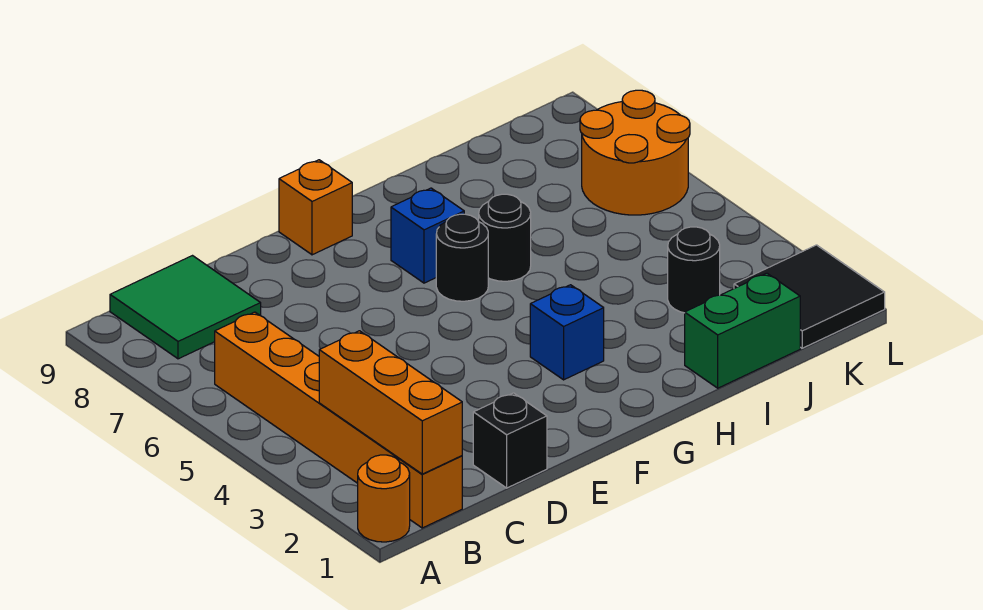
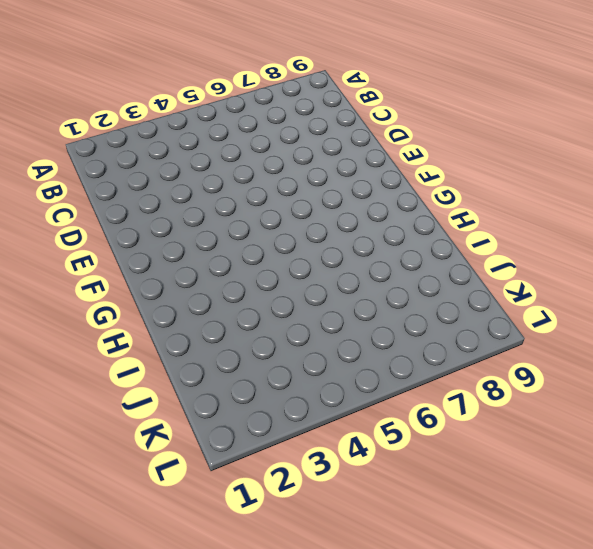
none -> orange 1x1 round brick [358,455,410,542]
none -> orange 1x6 brick [215,312,462,528]
none -> green 2x2 tile [110,256,261,359]

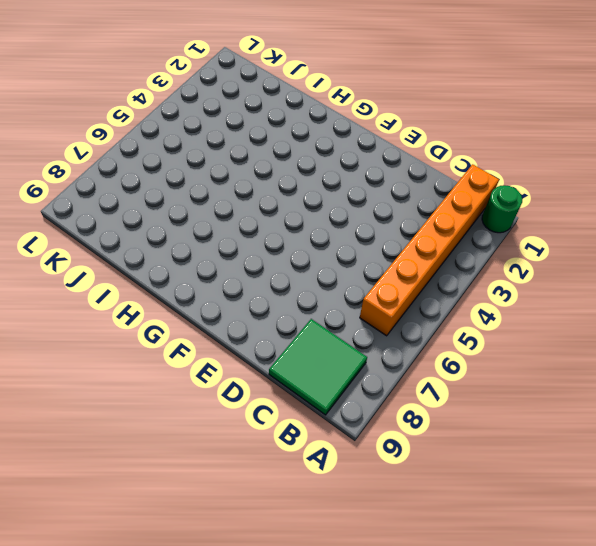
green 1x1 round brick [482,185,522,233] -> orange 1x1 round brick [358,455,410,542]
none -> black 1x1 brick [473,393,547,488]
none -> orange 1x1 brick [279,160,352,255]
none -> blue 1x1 brick [530,285,604,380]

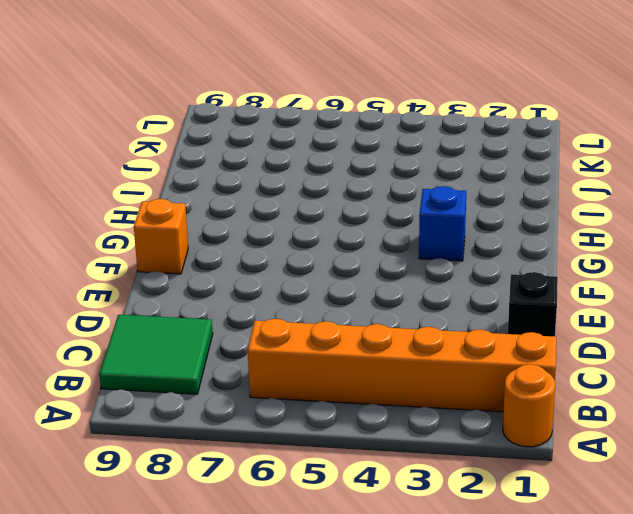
none -> black 1x1 round brick [436,214,488,301]
none -> blue 1x1 brick [391,188,464,283]
none -> black 1x1 round brick [479,194,531,281]

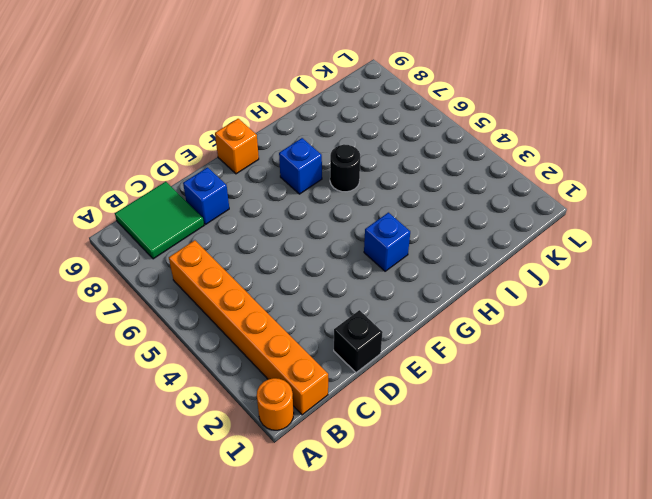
blue 1x1 brick [183,167,229,225] -> none
none -> black 1x1 round brick [436,214,488,301]
none -> green 1x2 brick [685,273,800,388]
none -> black 1x1 round brick [668,227,720,313]

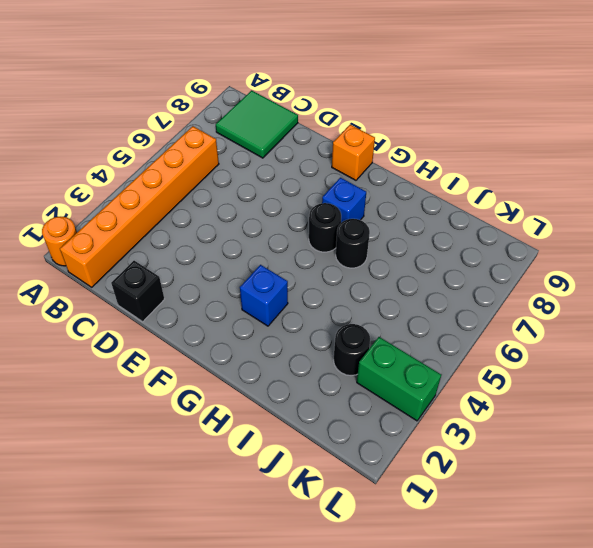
green 1x2 brick [357,337,441,421] -> green 1x2 brick moved to [685,273,800,388]
none -> black 2x2 tile [734,245,885,348]
none -> orange 2x2 round brick [580,90,690,215]
none -> orange 1x3 brick [319,331,462,474]

